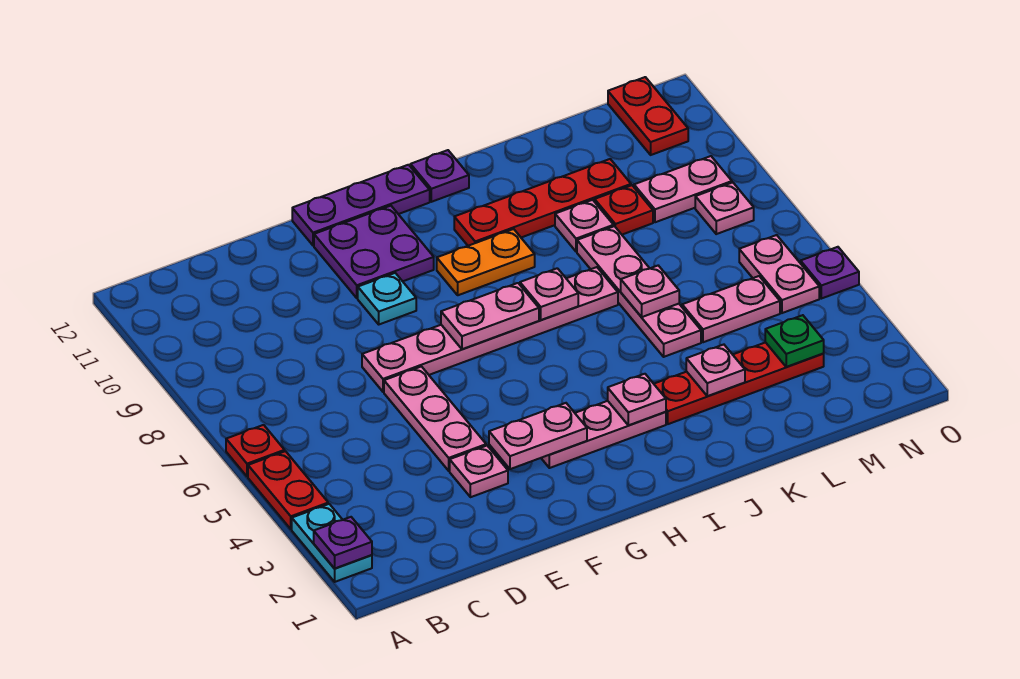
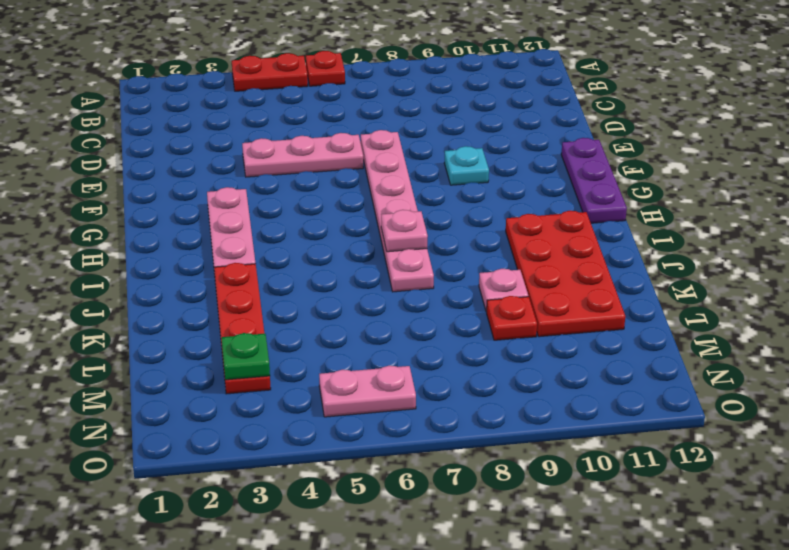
red 2x4 plate [506,211,625,337] -> red 1x4 plate [454,159,631,246]
none -> cyan 1x2 plate [292,504,372,582]
none -> pink 1x1 plate [450,446,508,497]
none -> purple 2x2 plate [314,206,434,298]
none -> orange 1x2 plate [437,229,535,295]

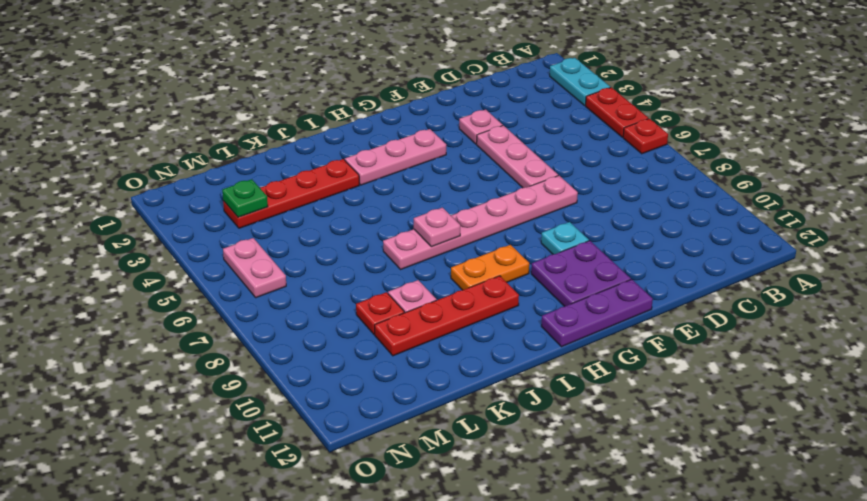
none -> purple 1x1 plate [411,150,469,202]
none -> pink 1x4 plate [577,226,701,357]
none -> pink 1x2 plate [682,276,780,342]
none -> pink 1x2 plate [634,156,732,222]

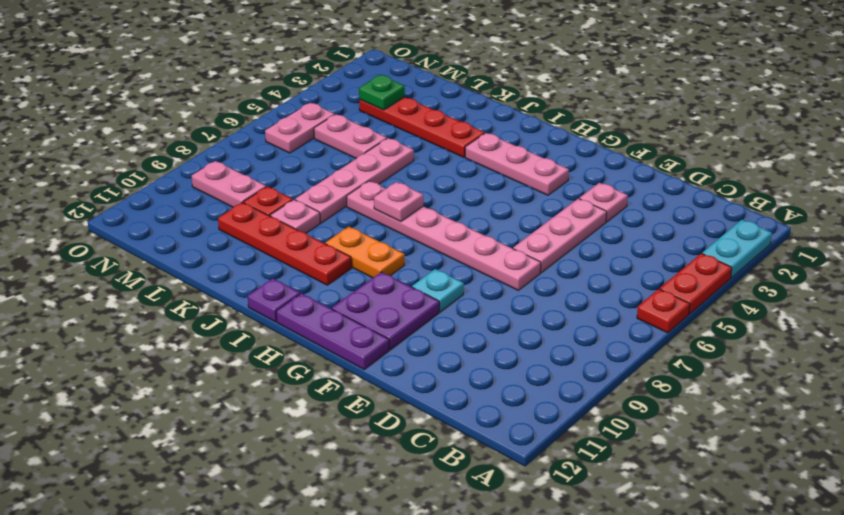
none -> pink 1x1 plate [695,182,754,234]
none -> red 1x2 plate [608,77,688,155]
none -> purple 1x1 plate [801,247,859,299]
none -> purple 1x1 plate [314,517,372,569]

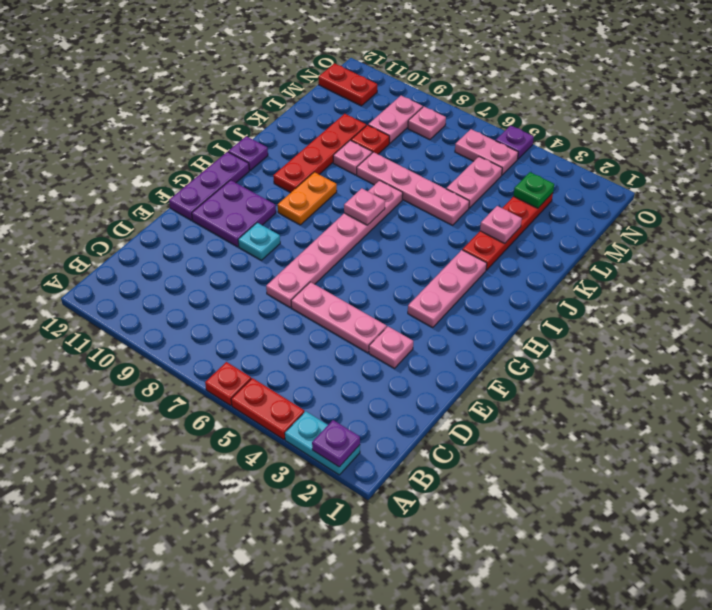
none -> pink 1x2 plate [489,403,587,469]
none -> pink 1x2 plate [441,283,539,349]
none -> pink 1x1 plate [608,374,666,425]
none -> pink 1x1 plate [621,266,679,317]

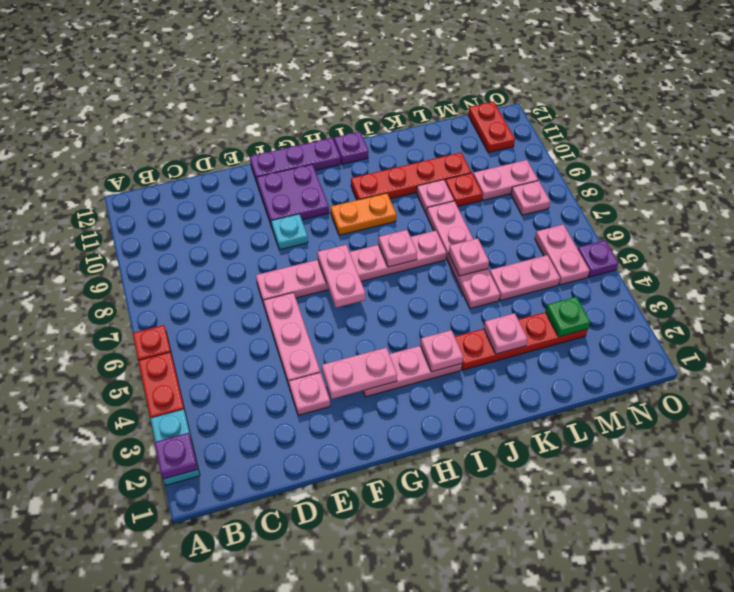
pink 1x2 plate [317,245,365,308] -> pink 1x2 plate turned to [441,283,539,349]

